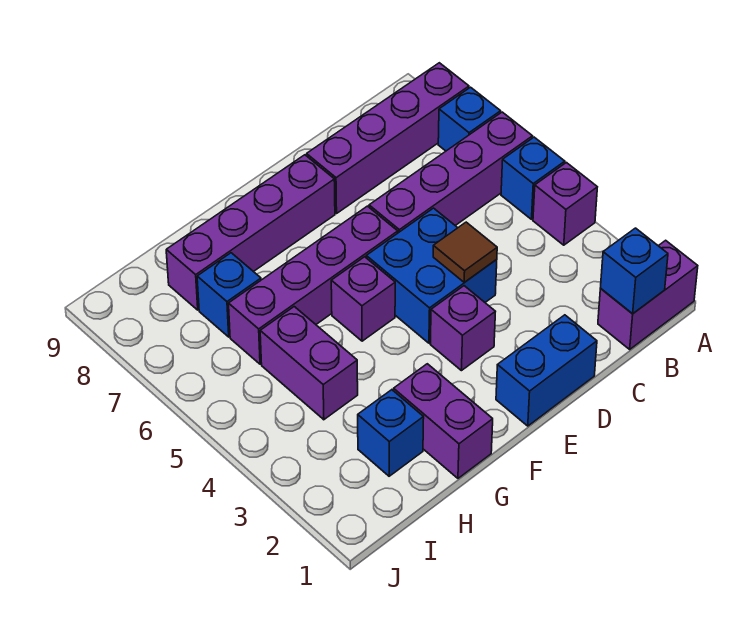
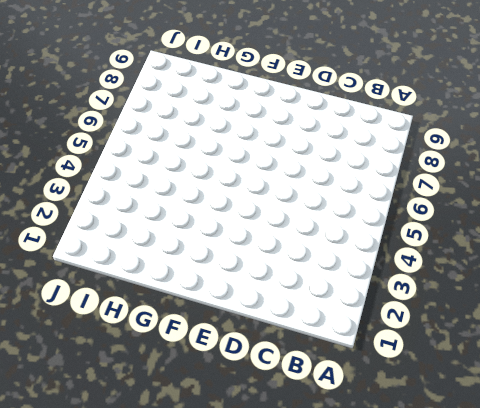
none -> purple 1x2 brick [598,240,698,349]
none -> purple 1x1 brick [533,163,597,245]
none -> blue 1x1 brick [501,137,565,219]

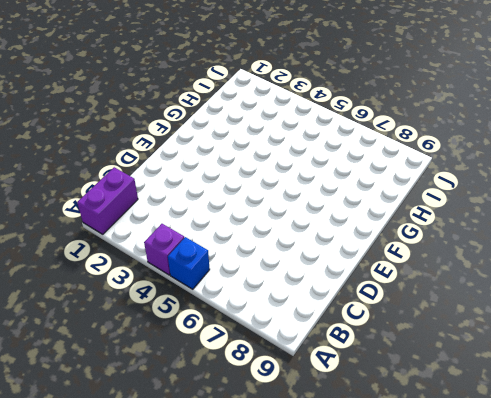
none -> purple 1x4 brick [369,112,533,233]
none -> blue 1x1 brick [438,87,501,151]
none -> purple 1x4 brick [307,63,469,213]

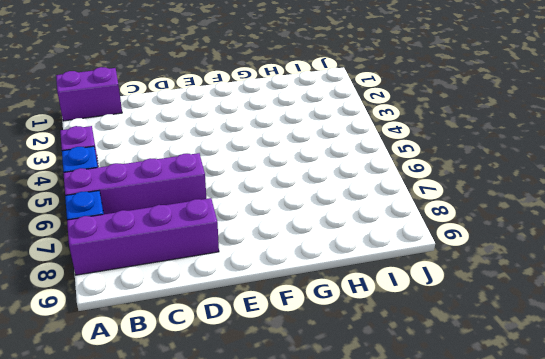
none -> blue 1x2 brick [496,315,597,426]
none -> blue 2x2 brick [366,208,497,343]
none -> purple 1x1 brick [430,286,495,371]

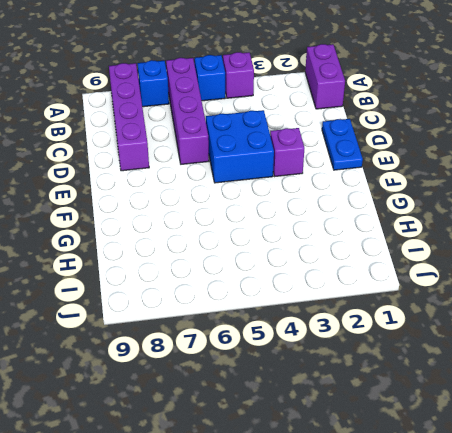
blue 1x2 plate [322,119,363,170] -> blue 1x2 brick [496,315,597,426]
none -> purple 1x4 brick [229,206,398,364]
none -> purple 1x4 brick [166,155,335,310]
none -> purple 1x1 brick [331,257,395,341]

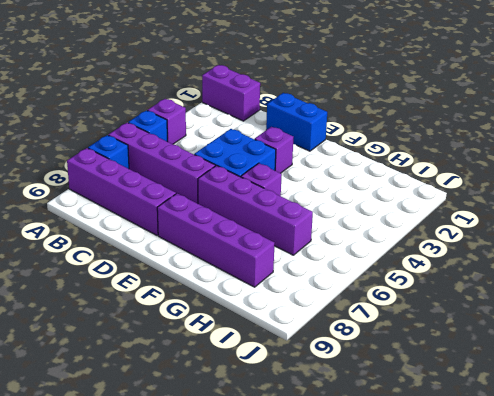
none -> purple 1x2 brick [394,364,493,478]
none -> blue 1x1 brick [358,390,424,476]
none -> purple 1x2 brick [260,307,358,420]

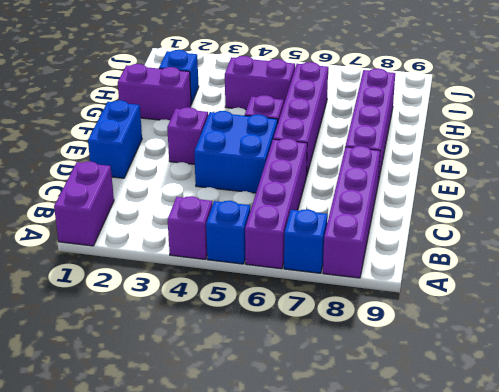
none -> blue 1x1 brick [197,253,261,337]
none -> blue 1x1 brick [601,228,668,314]
none -> brown 1x1 tile [433,222,497,282]

